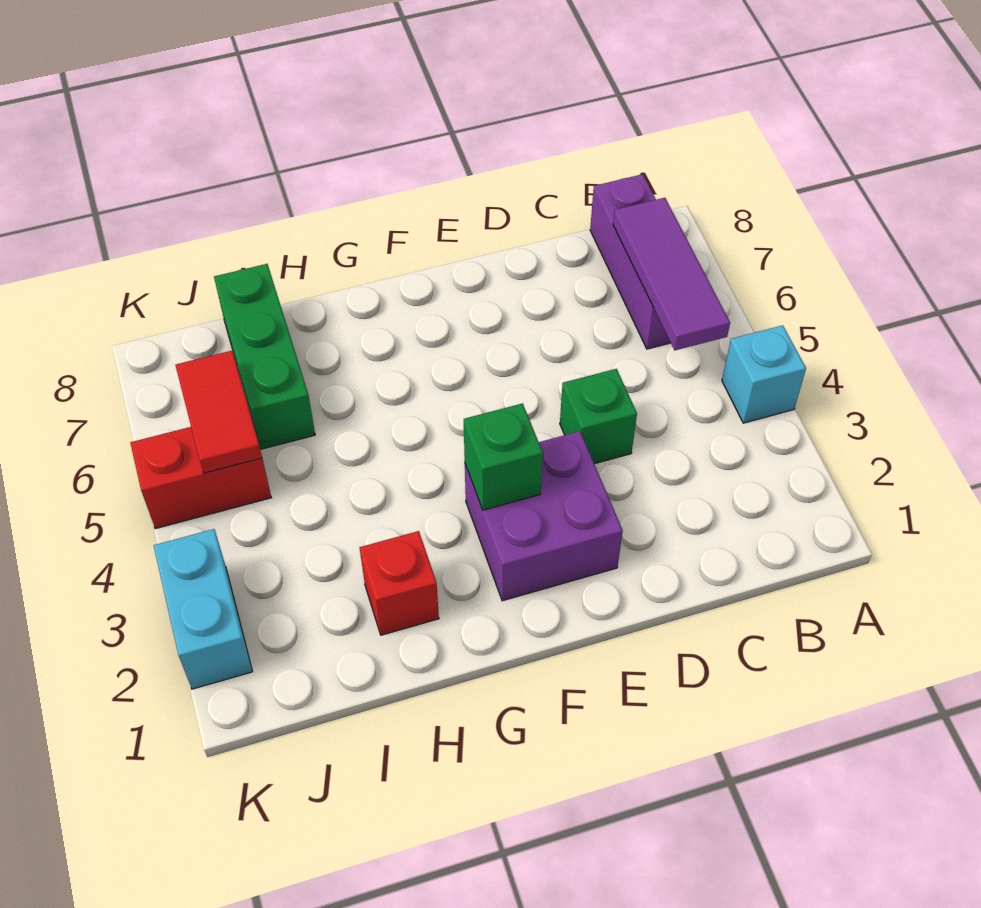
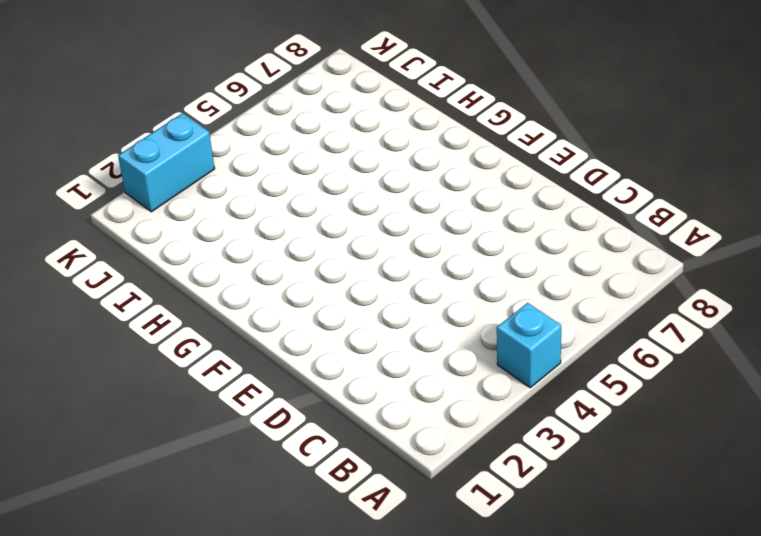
none -> purple 1x3 brick [590,174,671,349]
none -> green 1x1 brick [560,369,637,464]

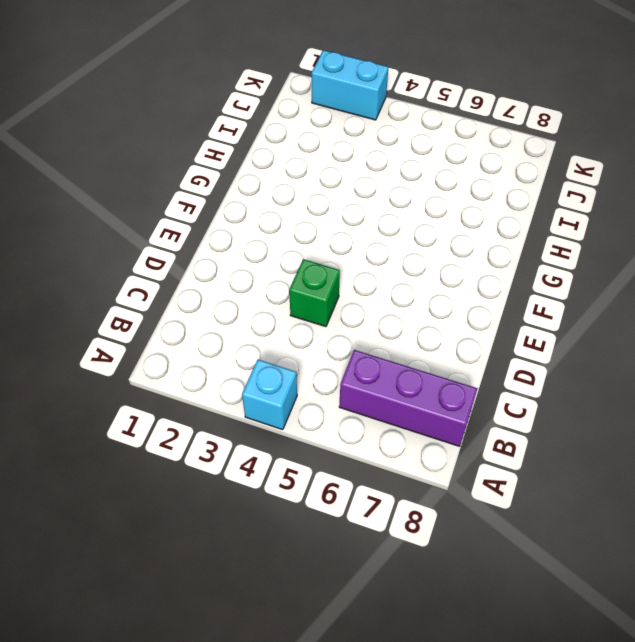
none -> purple 2x2 brick [465,431,623,601]
none -> red 1x1 brick [359,531,439,635]

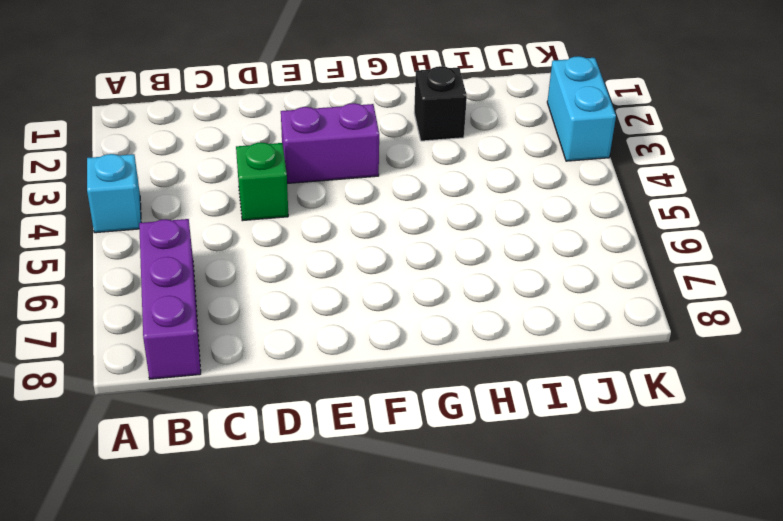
purple 1x2 brick [281,103,379,183] -> purple 2x2 brick [465,431,623,601]
black 1x1 brick [414,66,467,141] -> red 1x1 brick [359,531,439,635]
none -> green 1x3 brick [214,264,315,449]
none -> red 1x2 brick [130,427,271,529]

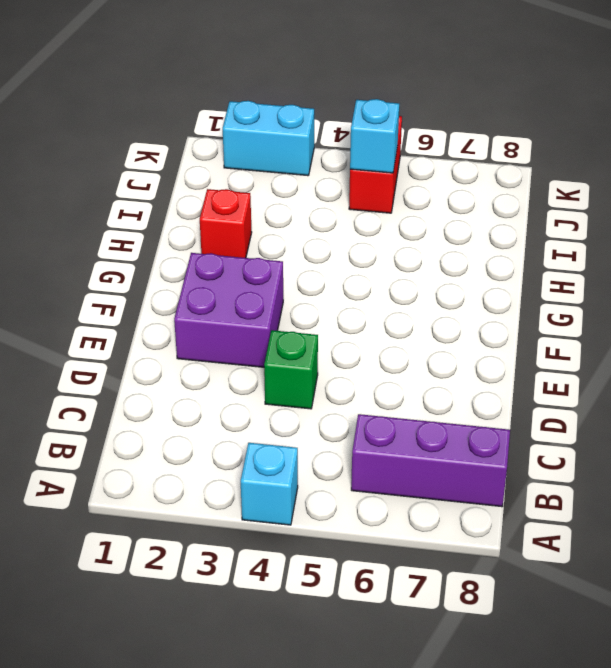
cyan 1x1 brick [350,99,399,173] -> red 1x2 tile [175,351,262,473]
none -> green 1x3 brick [214,264,315,449]
none -> purple 1x3 tile [613,198,730,350]

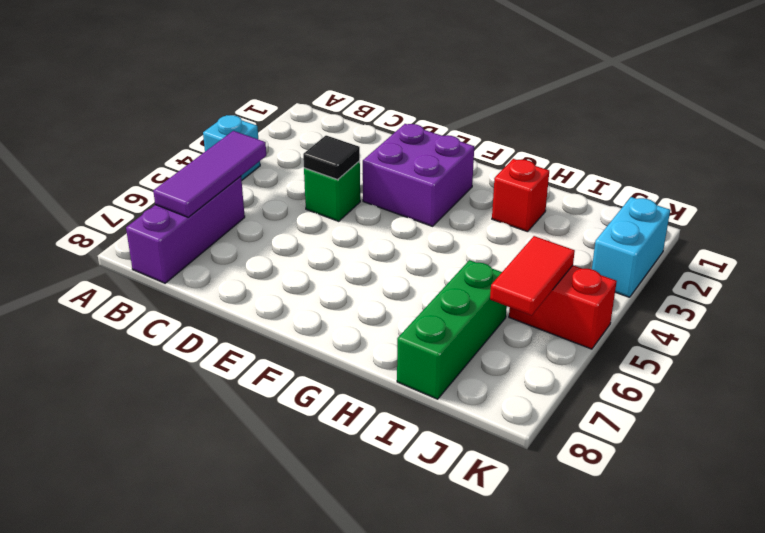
black 1x1 tile [303,135,360,180] -> none
none -> green 1x1 brick [464,403,543,510]

